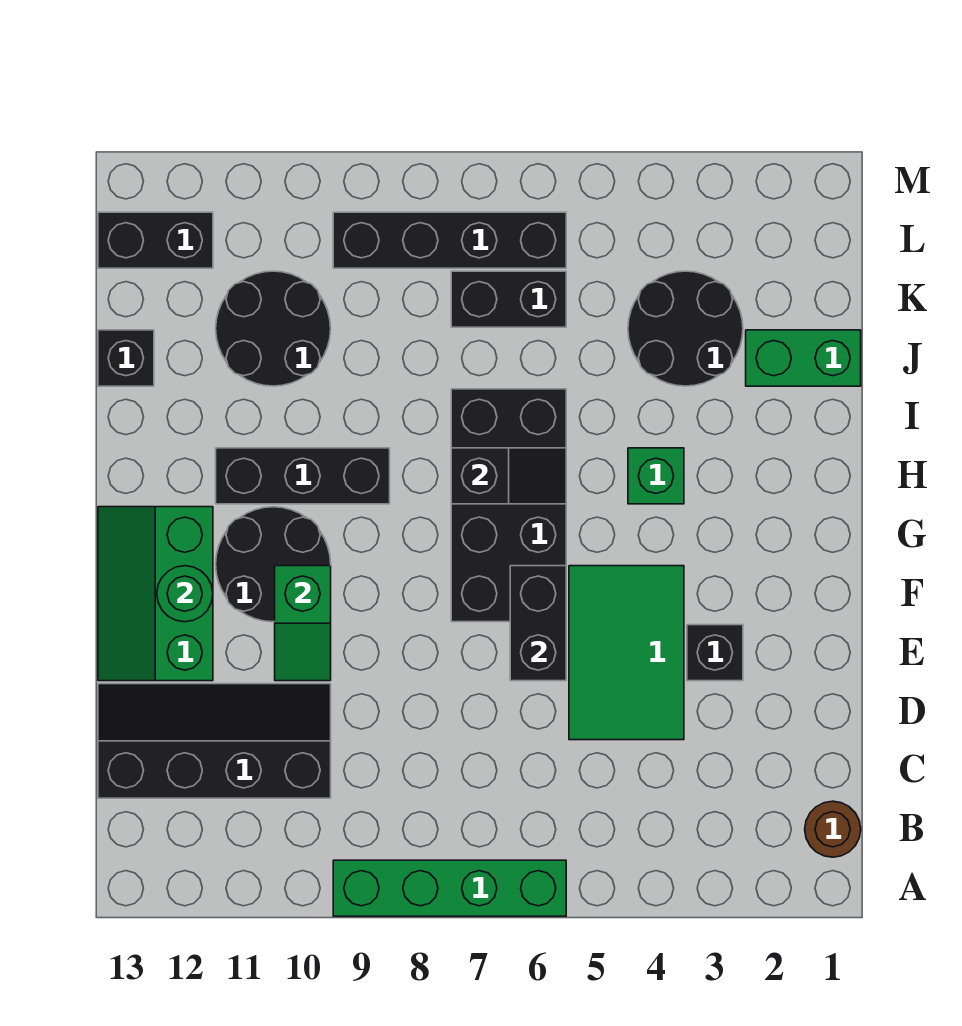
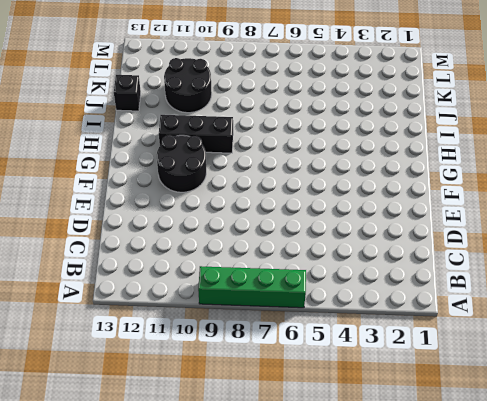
none -> brown 1x1 round brick [805,801,861,857]
none -> black 2x4 slope [98,684,331,798]
none -> green 2x3 tile [569,566,684,740]

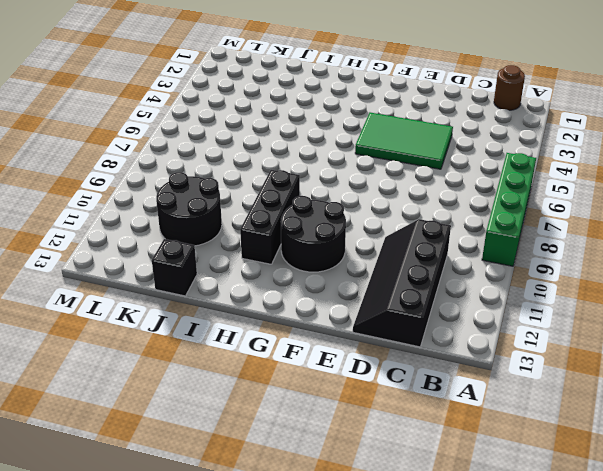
none -> black 1x1 brick [687,625,743,681]
none -> green 2x3 slope [98,507,213,681]
none -> black 2x4 brick [451,389,566,622]

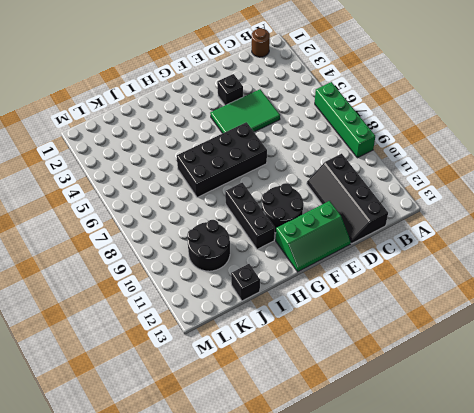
none -> green 1x1 brick [628,448,684,504]
none -> green 1x2 brick [746,330,861,386]
none -> black 2x2 round brick [628,271,743,386]

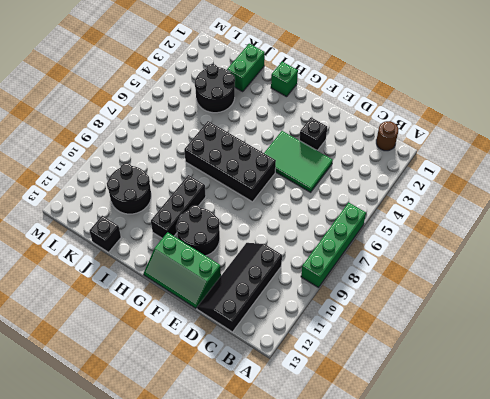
green 1x1 brick [271,62,298,97] -> green 1x1 brick moved to [628,448,684,504]
none -> black 1x2 brick [451,271,566,327]
none -> black 1x4 brick [333,212,566,268]
none -> black 1x2 brick [98,212,213,268]

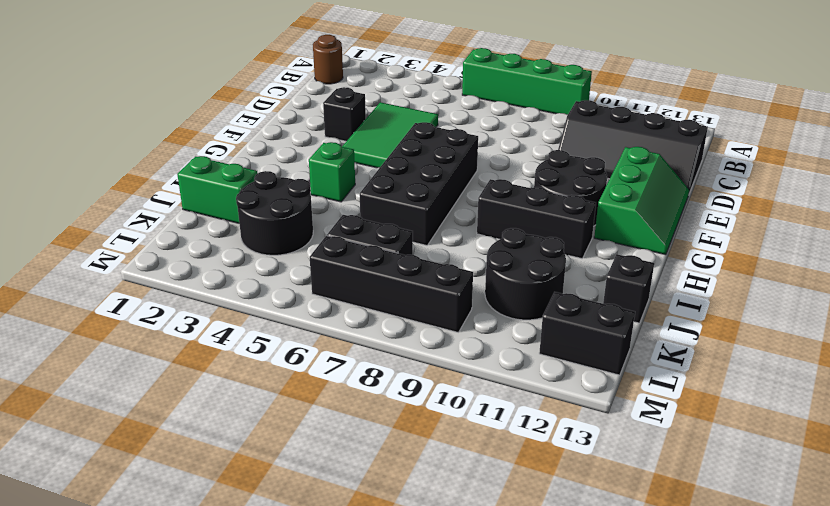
none -> black 1x2 brick [510,566,566,681]
none -> green 1x2 slope [275,566,331,681]
none -> green 1x1 round brick [157,566,213,622]

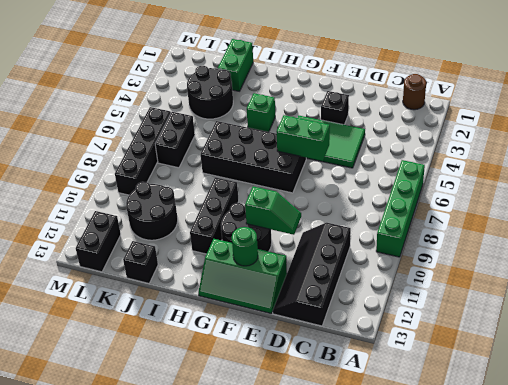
green 1x2 brick [276,115,330,161] -> black 1x2 brick [510,566,566,681]
none -> black 1x2 slope [451,448,566,504]

